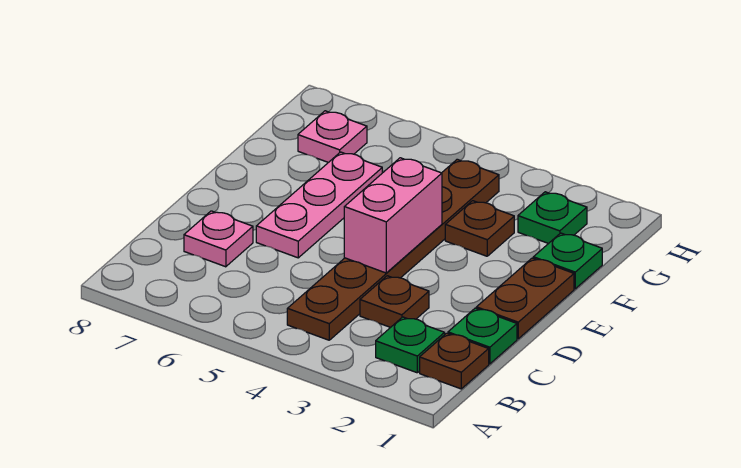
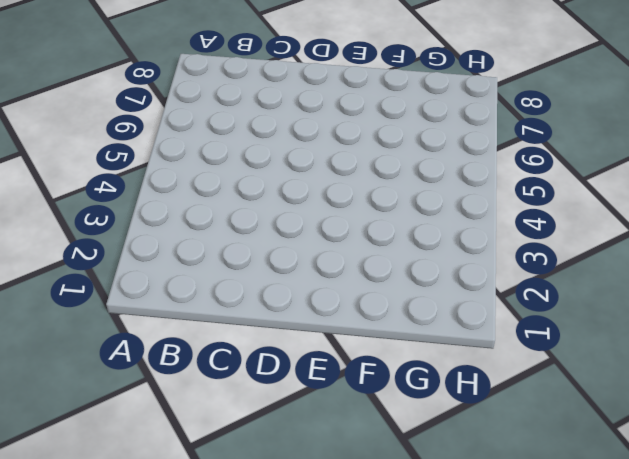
none -> brown 1x1 plate [420,333,489,389]
none -> green 1x1 plate [376,317,445,373]
none -> brown 1x6 plate [287,159,499,340]

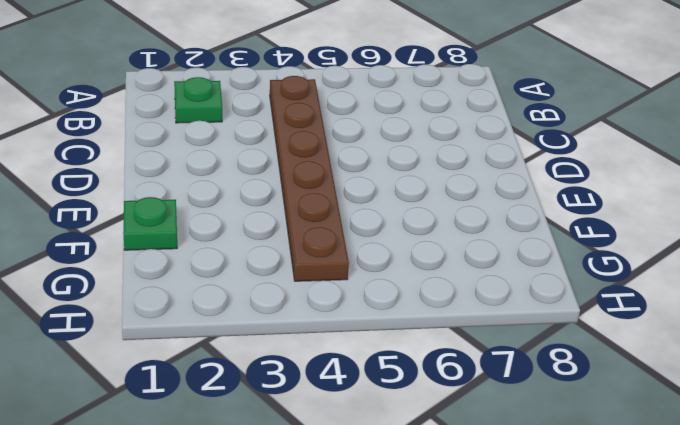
none -> brown 1x1 plate [420,333,489,389]
none -> green 1x1 plate [448,308,517,364]
none -> brown 1x1 plate [360,276,429,327]

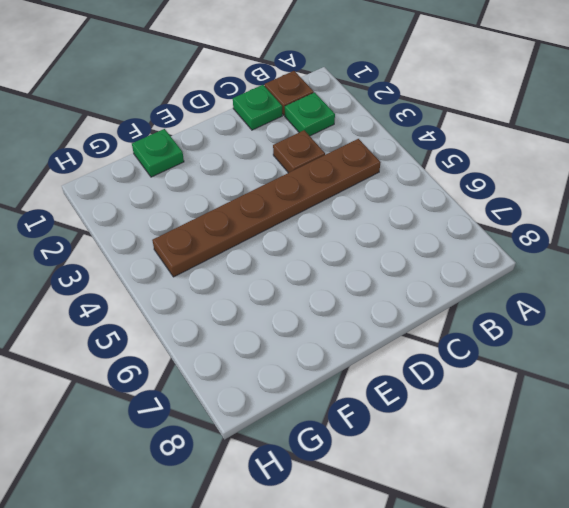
none -> pink 1x1 plate [184,211,253,267]
none -> brown 1x2 plate [476,258,574,339]
none -> pink 1x3 plate [256,152,382,258]

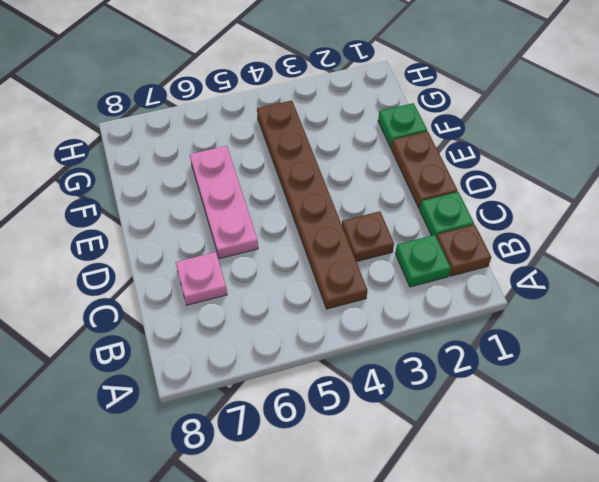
none -> brown 1x1 plate [445,201,514,256]
none -> green 1x1 plate [518,192,587,244]
none -> pink 1x1 plate [298,111,367,163]

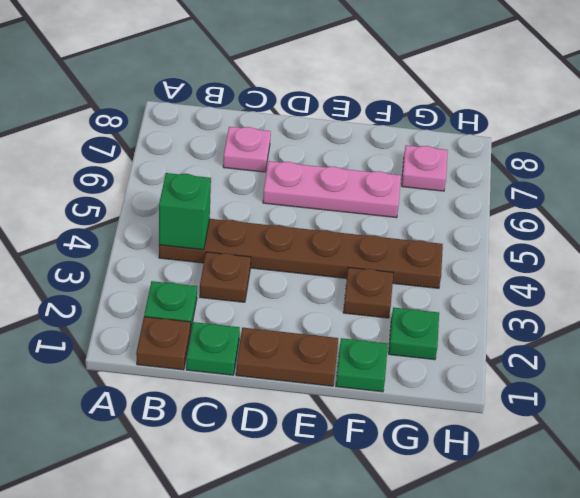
green 1x1 brick [159,173,211,250] -> none
none -> pink 1x2 brick [344,158,442,273]

